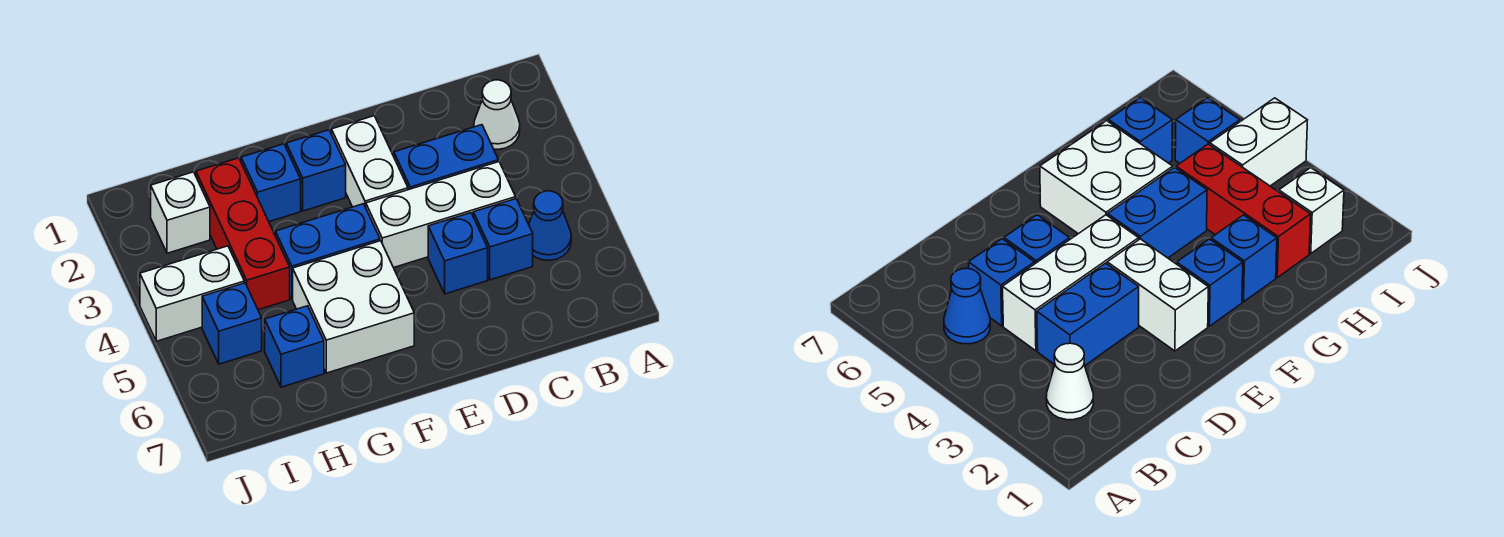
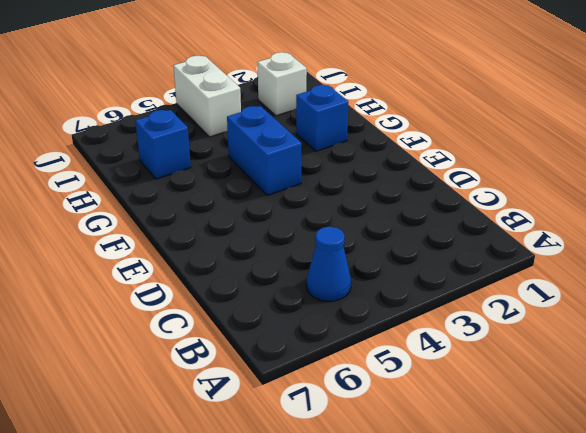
none -> white 1x1 cone [474,80,520,149]
none -> blue 1x2 brick [394,125,498,190]
none -> white 1x3 brick [366,162,516,268]

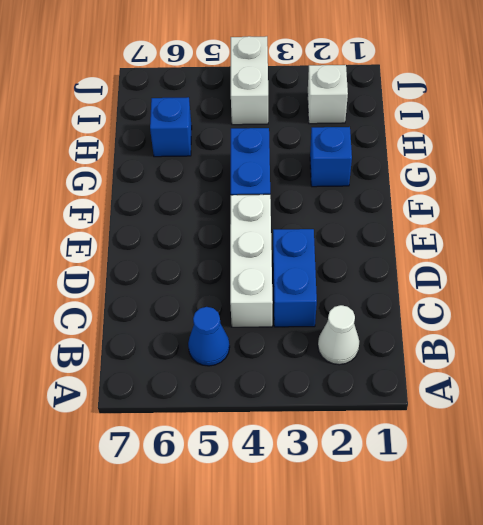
none -> blue 1x1 brick [473,199,533,280]
none -> blue 1x1 brick [428,213,488,294]
none -> white 1x2 brick [332,116,408,207]

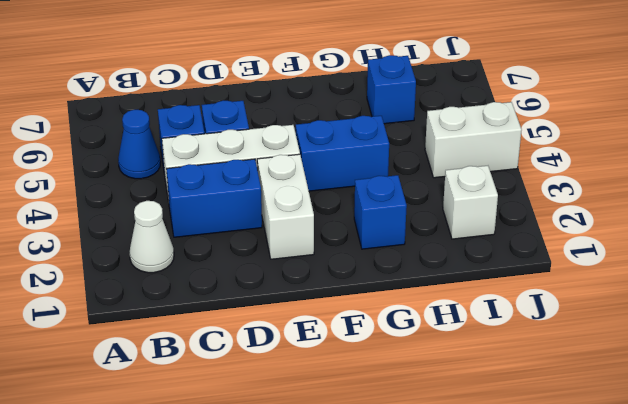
none -> blue 1x1 brick [286,130,346,211]
none -> white 2x2 brick [293,241,414,373]
none -> red 1x3 brick [196,158,290,310]

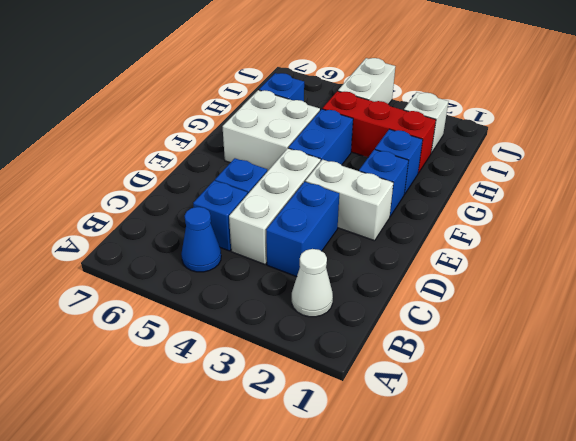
none -> blue 1x1 brick [202,283,262,364]

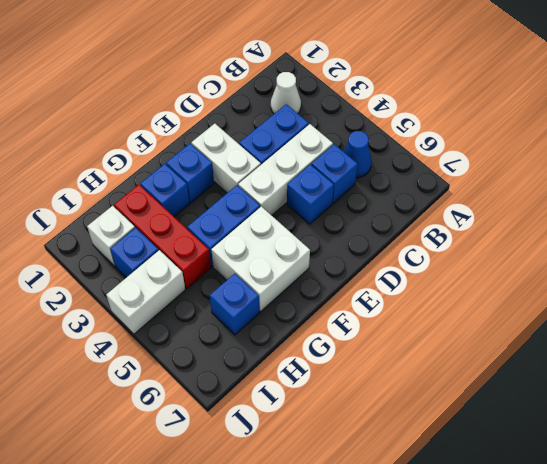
blue 1x1 brick [110,228,159,278] -> blue 1x1 brick moved to [202,283,262,364]

